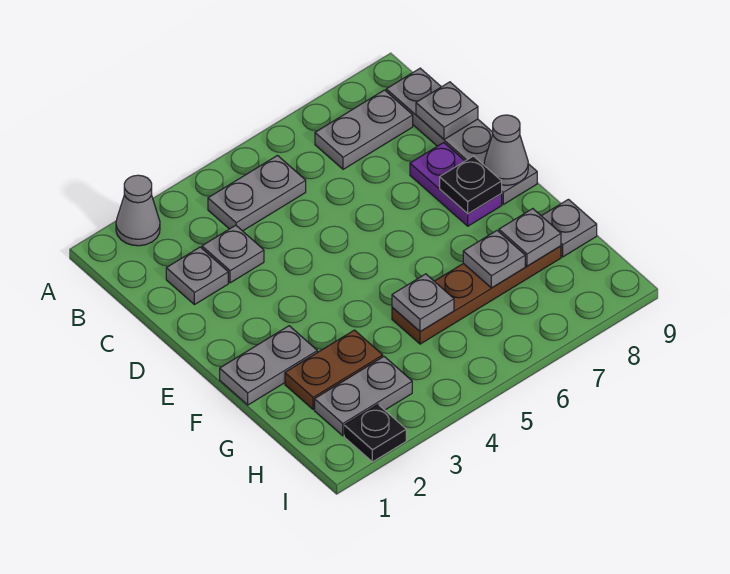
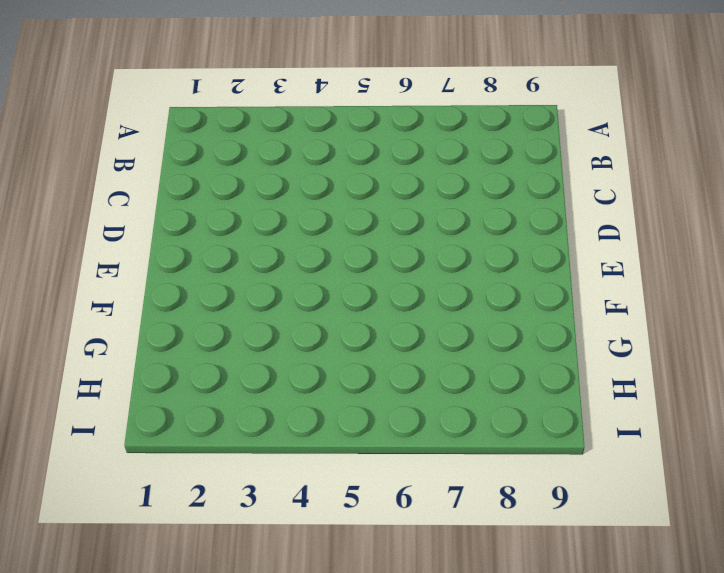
none -> grey 1x1 cone [116,175,160,246]
none -> grey 1x2 plate [208,156,306,231]
none -> grey 1x2 plate [315,90,413,169]

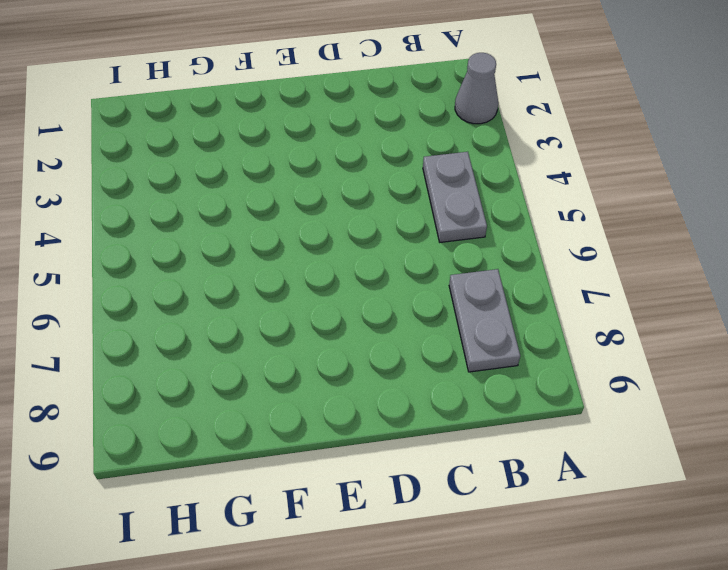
none -> grey 1x4 plate [386,68,537,204]
none -> grey 1x1 plate [166,247,228,305]
none -> grey 1x1 plate [202,225,264,283]

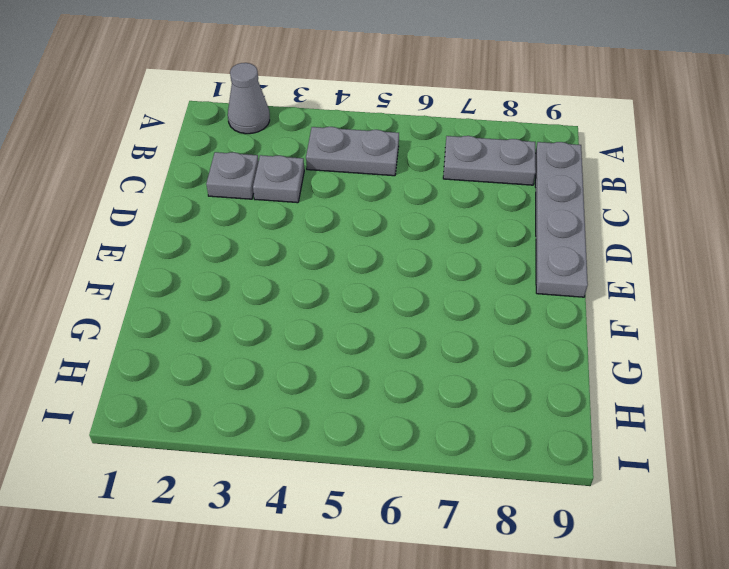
none -> purple 1x2 plate [410,143,502,226]
none -> grey 1x2 plate [220,326,317,405]
none -> brown 1x2 plate [285,330,383,409]

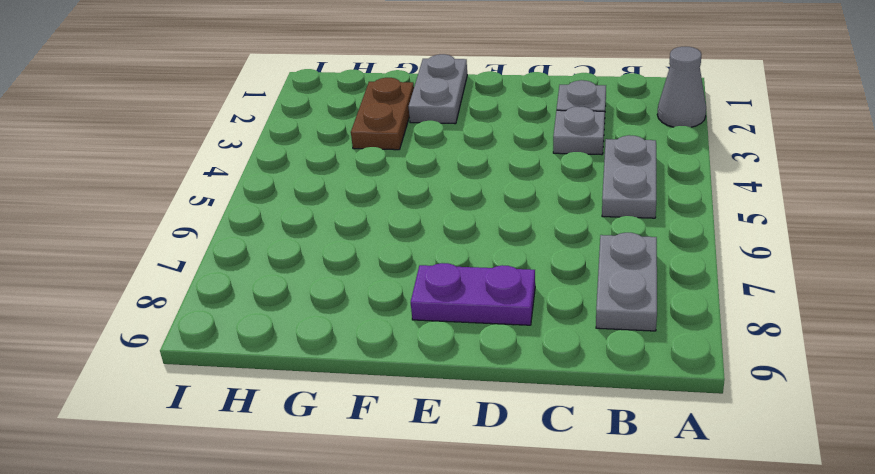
none -> grey 1x4 plate [386,68,537,204]
none -> brown 1x4 plate [392,246,561,344]
none -> grey 1x1 plate [542,199,597,257]

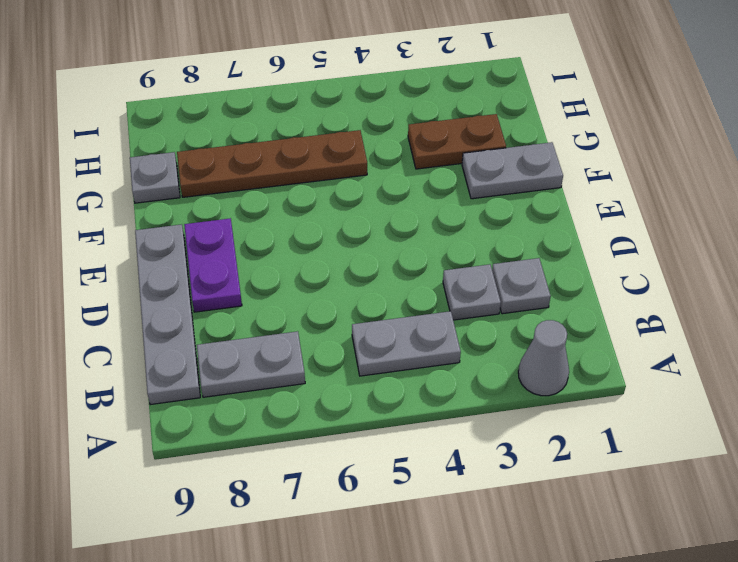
none -> grey 1x2 plate [315,357,412,436]
none -> black 1x1 plate [344,405,406,462]
none -> grey 1x1 plate [416,82,478,139]

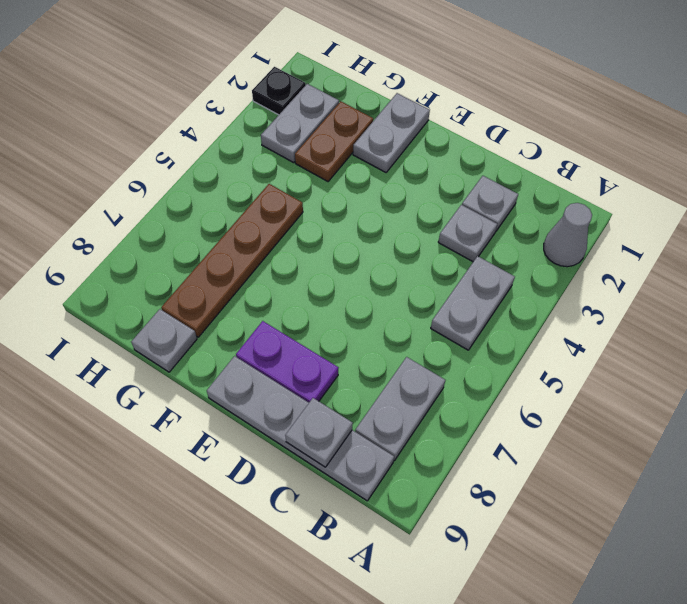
none -> black 1x1 plate [440,156,502,214]
none -> grey 1x1 cone [484,115,528,185]
none -> grey 1x1 plate [392,274,454,331]

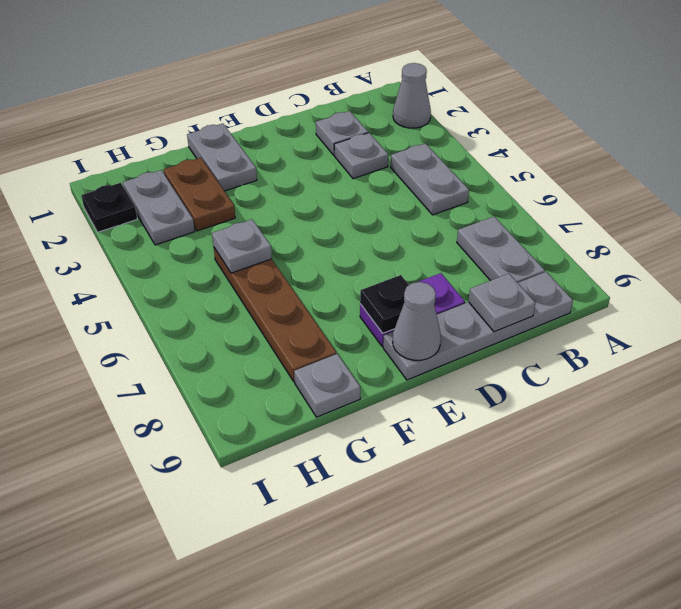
none -> grey 1x1 plate [463,231,525,288]
none -> grey 1x1 plate [499,209,561,266]

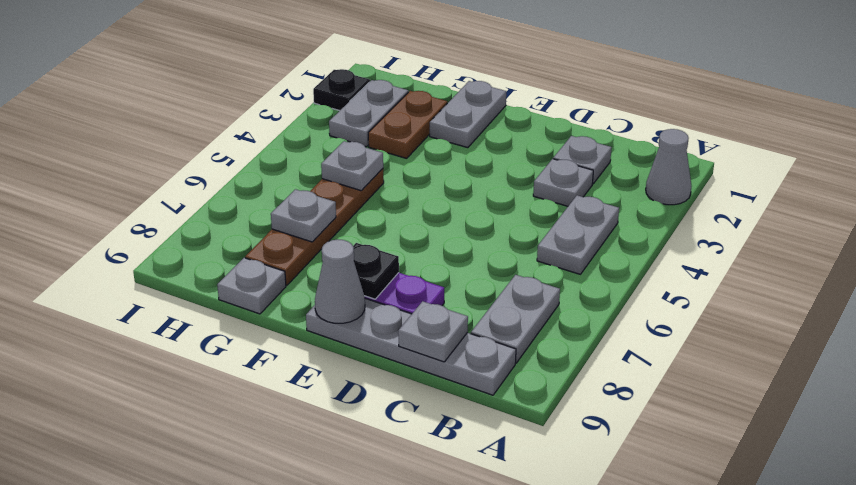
none -> grey 1x1 plate [499,209,561,266]

